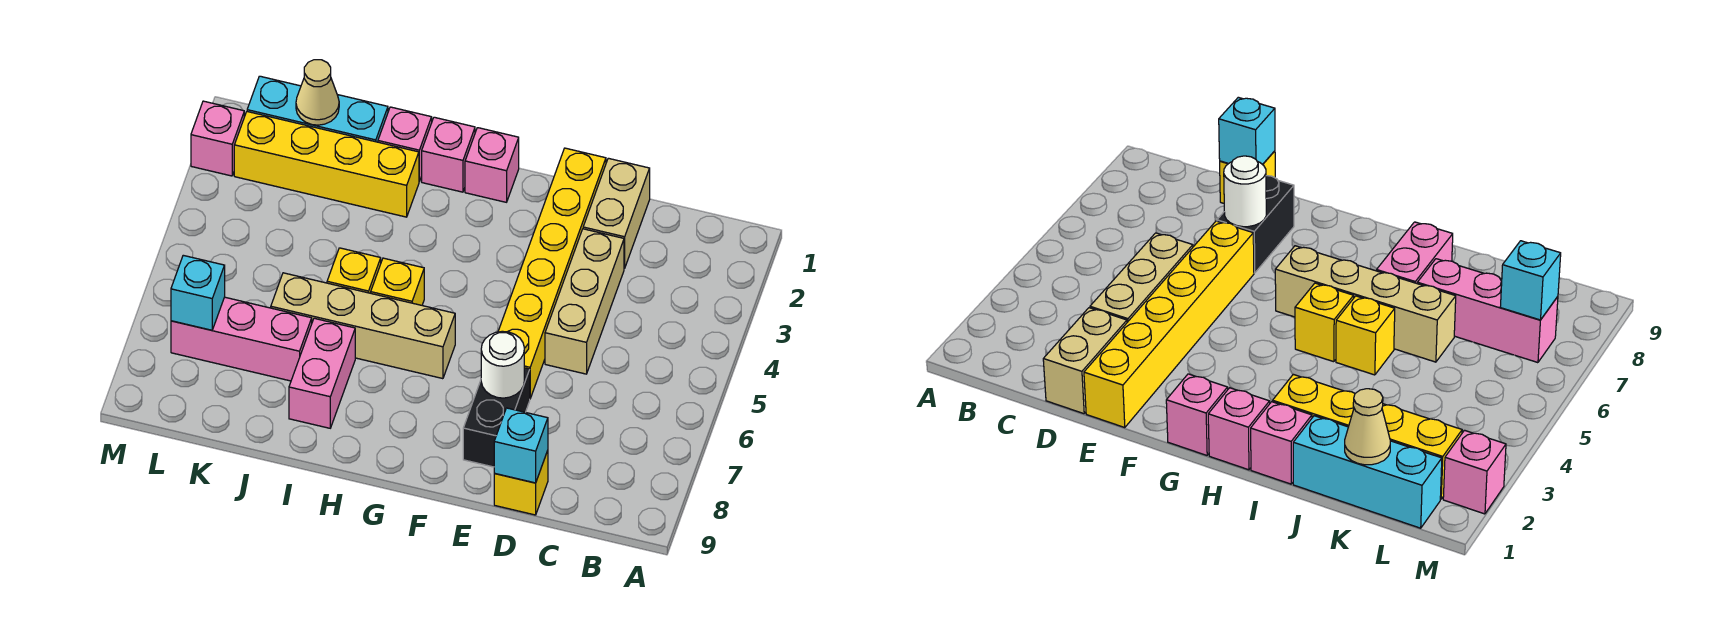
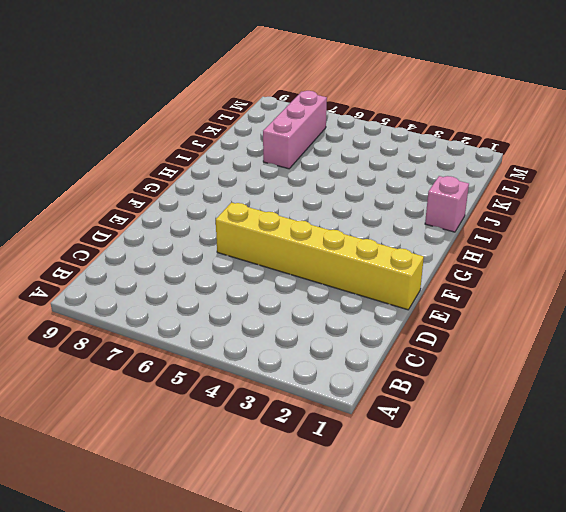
none -> tan 1x2 brick [583,158,650,268]
none -> tan 1x3 brick [545,229,624,374]
none -> yellow 1x1 brick [494,450,548,515]

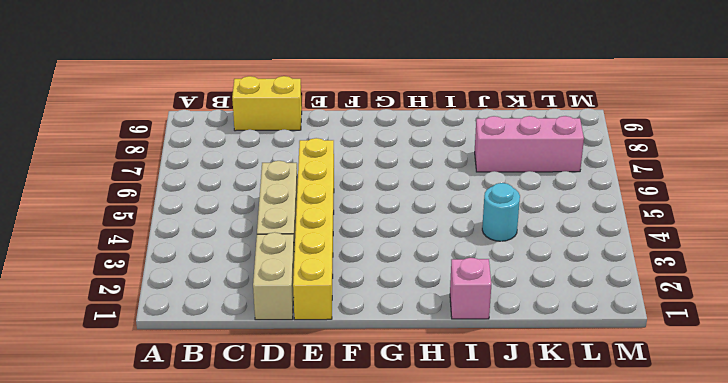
yellow 1x2 brick [232,76,302,131] -> yellow 1x1 brick [494,450,548,515]
cyan 1x1 round brick [482,183,520,241] -> none
none -> black 1x2 brick [463,368,530,467]
none -> pink 1x1 brick [465,128,519,202]
none -> tan 1x4 brick [271,273,455,379]

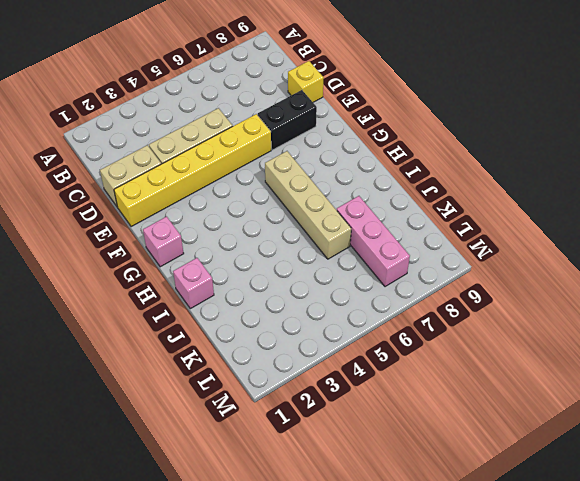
none -> pink 1x1 brick [422,117,475,192]
none -> yellow 1x1 brick [371,258,424,305]
none -> yellow 1x4 brick [234,112,419,217]

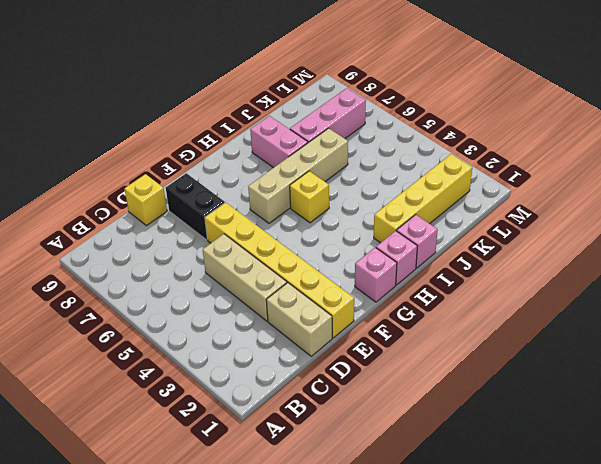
none -> yellow 1x1 brick [327,248,381,293]
none -> cyan 1x3 brick [247,76,388,142]
none -> pink 1x1 brick [191,101,244,176]

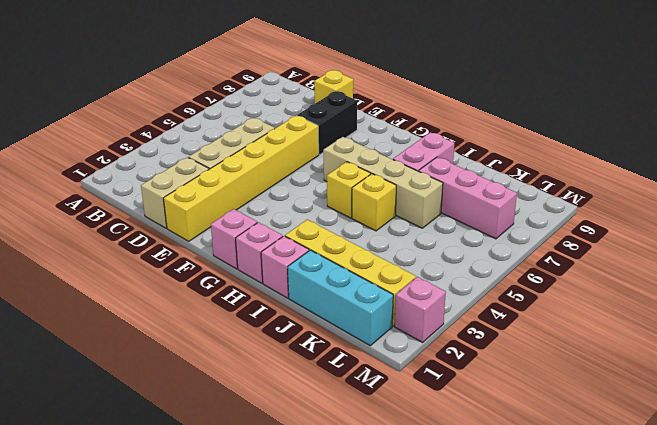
none -> cyan 1x1 brick [494,408,548,483]
none -> white 1x1 round brick [481,331,524,398]
none -> tan 1x1 cone [296,60,339,125]

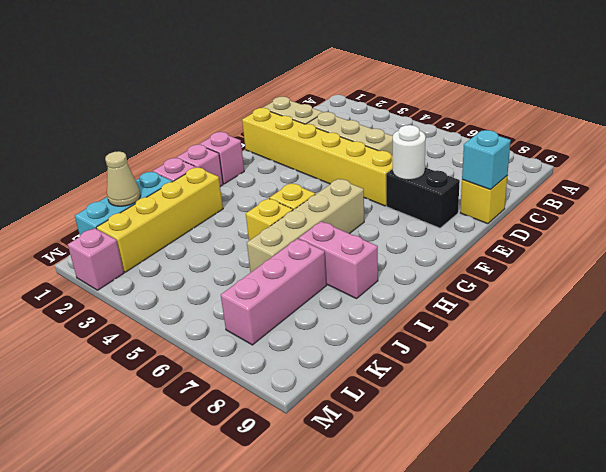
none -> cyan 1x1 brick [171,255,225,330]

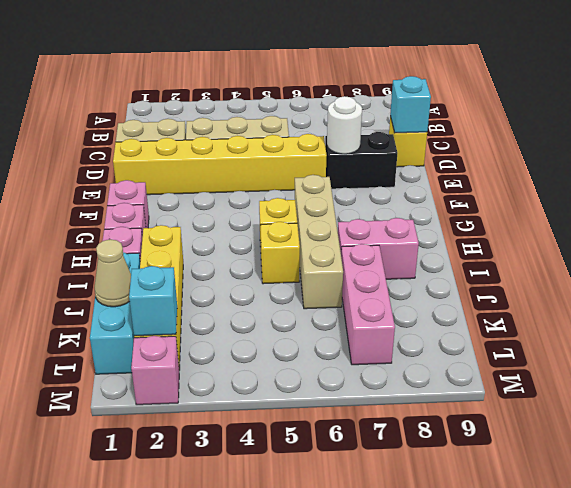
cyan 1x1 brick [129,266,177,336] -> cyan 1x1 brick moved to [171,255,225,330]

